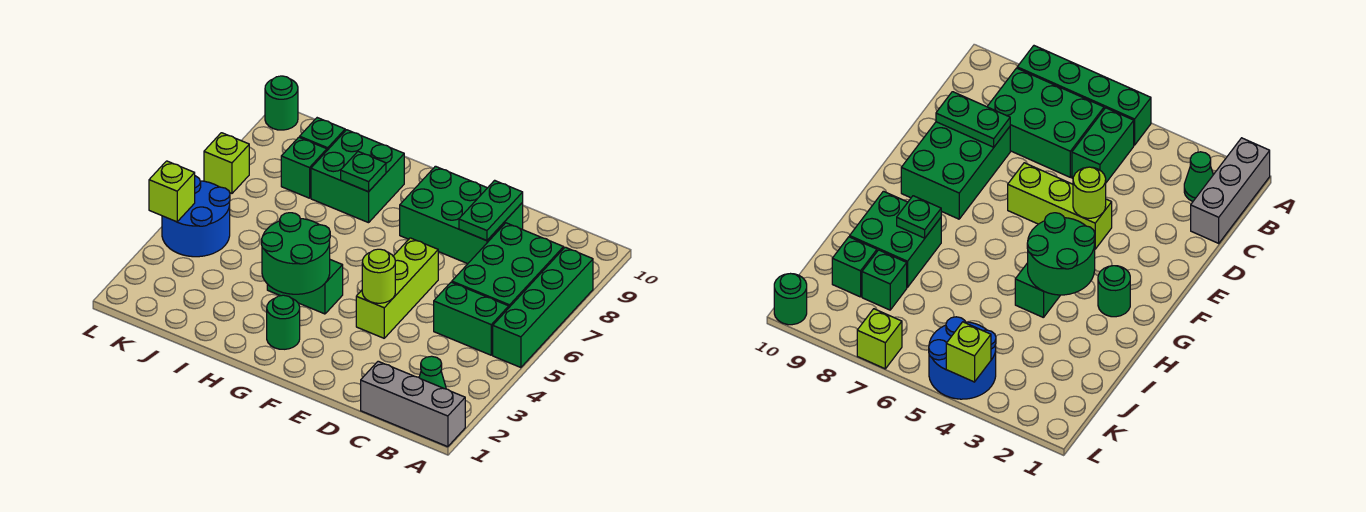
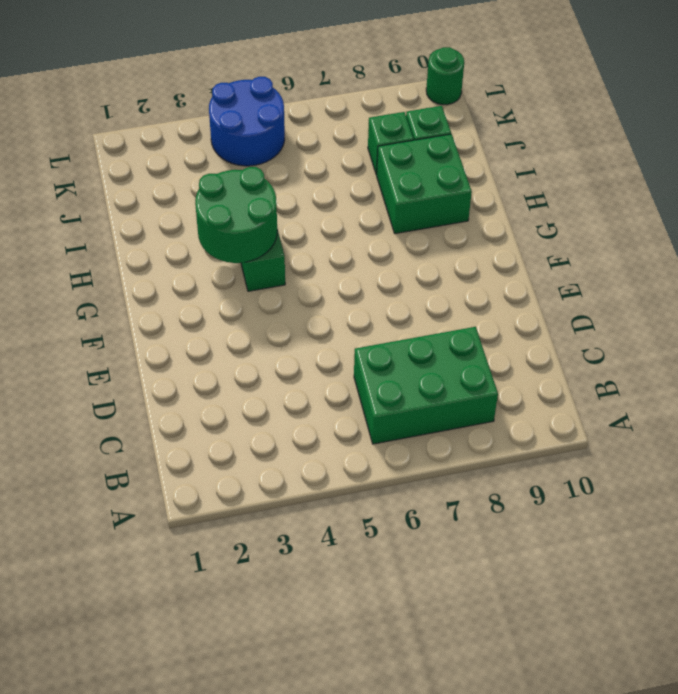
none -> grey 1x3 brick [361,361,465,447]
none -> green 1x4 brick [493,247,593,368]
none -> green 1x1 cone [419,356,446,389]

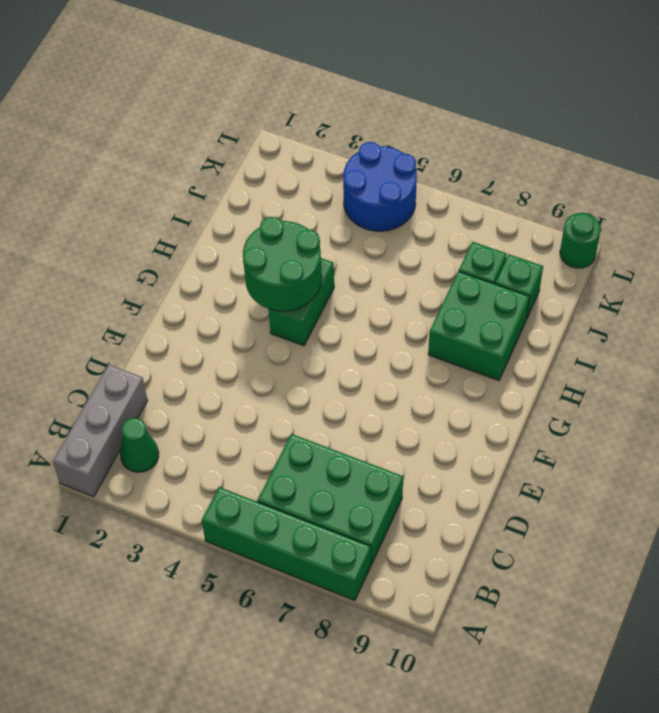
none -> green 1x2 brick [434,282,509,355]
none -> green 2x3 brick [400,166,523,264]
none -> lime 1x3 brick [356,238,438,338]

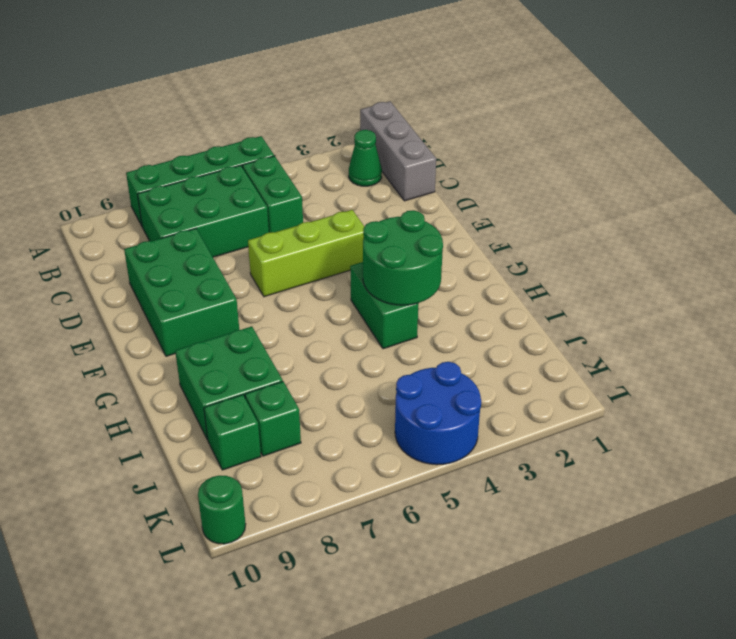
none -> green 1x1 round brick [267,295,300,349]
none -> lime 1x1 brick [204,133,249,193]
none -> green 1x2 plate [459,180,523,241]

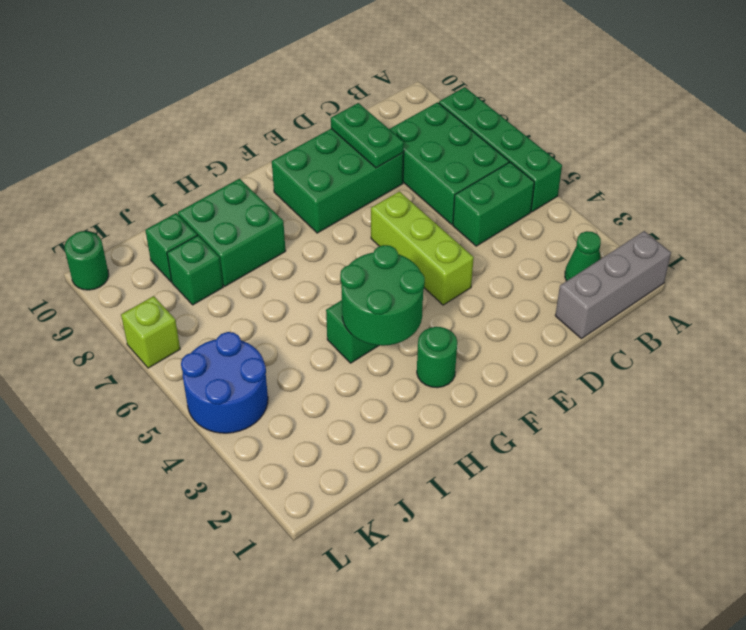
none -> lime 1x1 round brick [362,249,395,303]
none -> green 1x1 plate [341,152,386,192]
none -> lime 1x1 brick [149,161,195,222]

